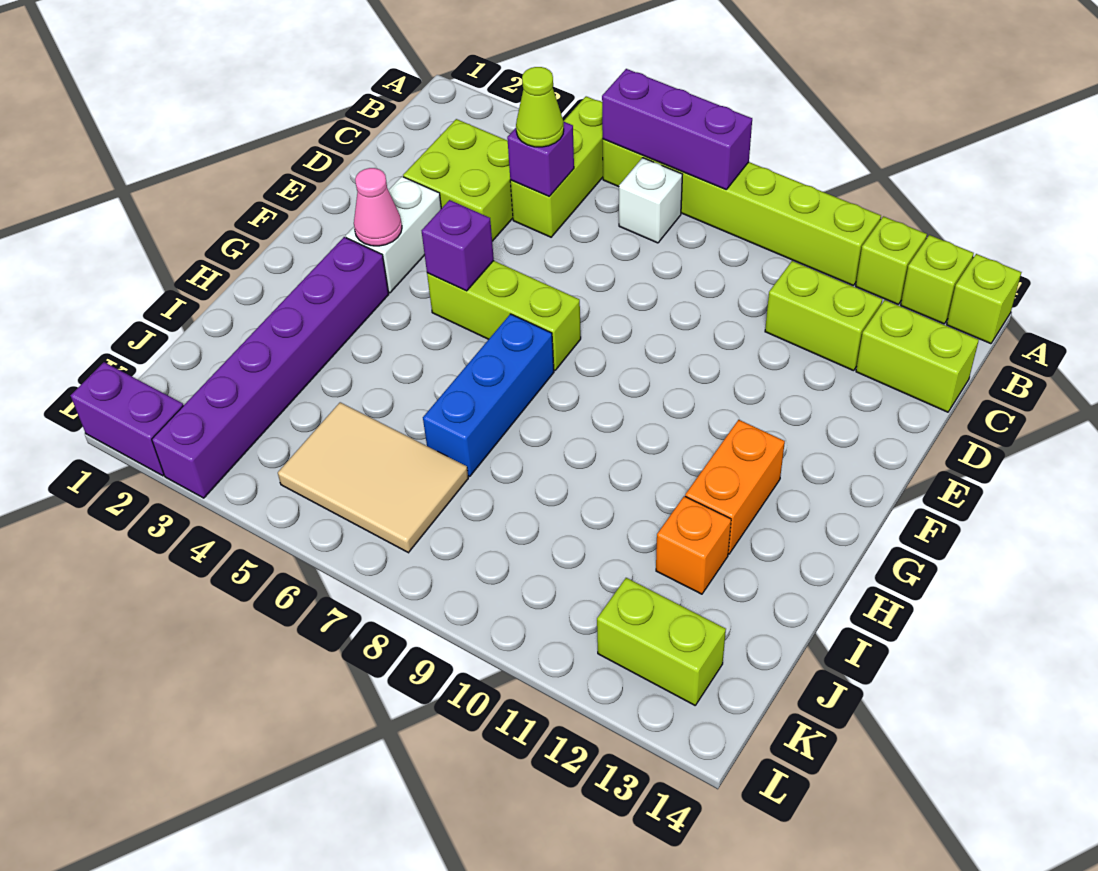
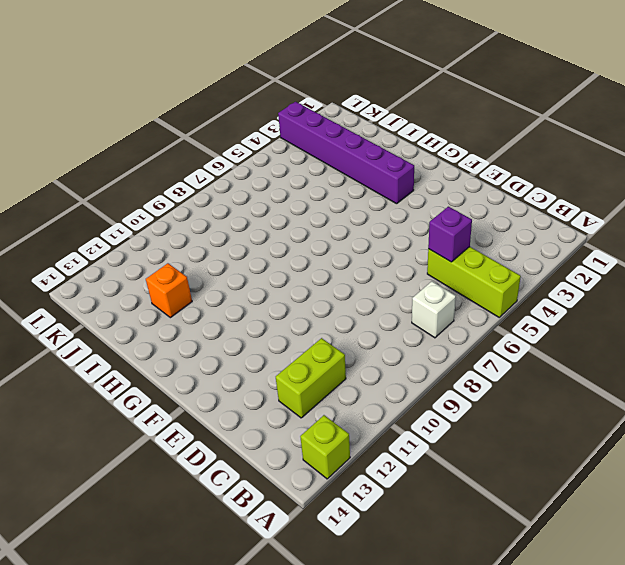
none -> lime 1x6 brick [603,139,881,285]
none -> lime 1x1 brick [856,216,927,304]
none -> lime 1x1 brick [947,254,1021,344]

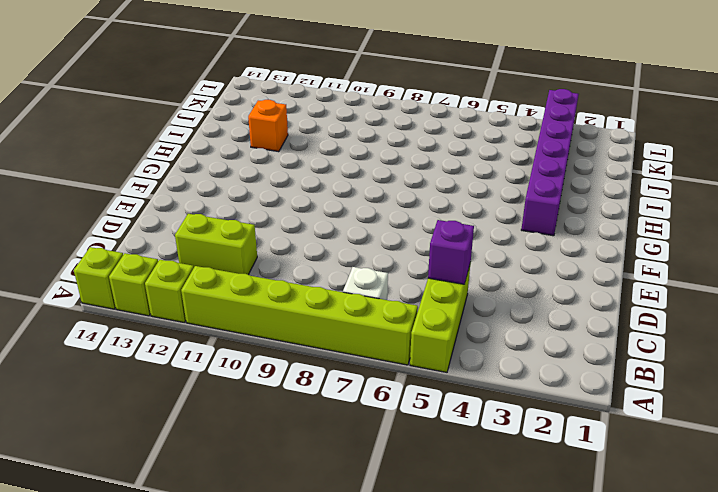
none -> lime 2x2 brick [403,119,513,241]
none -> lime 1x2 brick [856,300,979,412]
none -> white 1x2 brick [346,176,441,293]

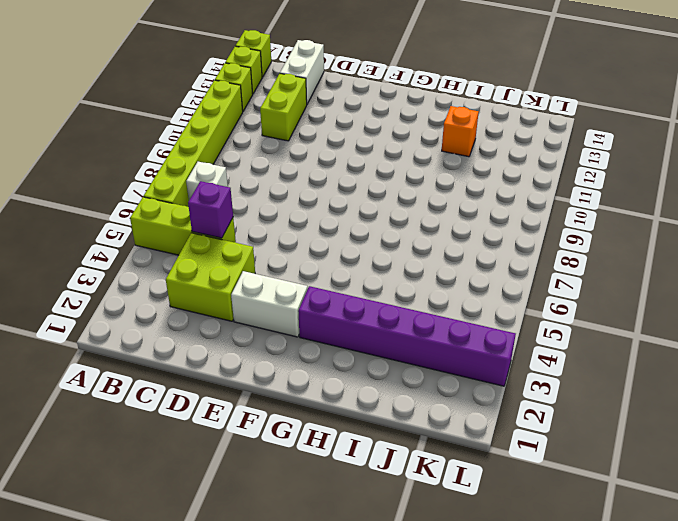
white 1x2 brick [280,40,324,104] -> lime 1x2 brick [856,300,979,412]
none -> lime 1x3 brick [427,261,581,371]
none -> blue 1x3 brick [423,314,554,476]
none -> orange 1x2 brick [685,420,785,554]

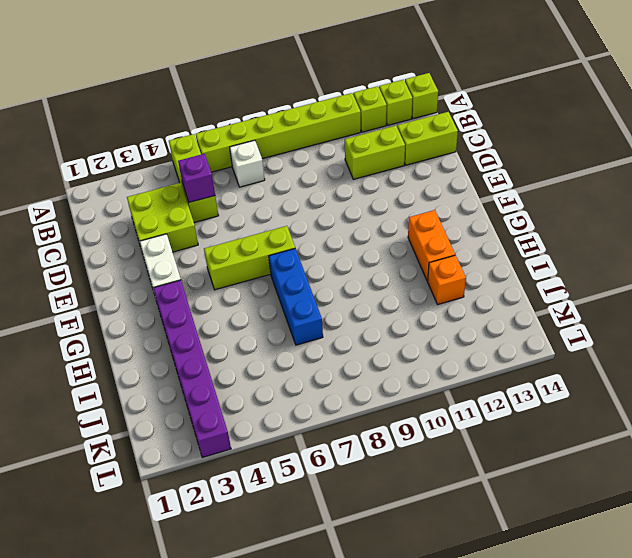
none -> tan 2x3 tile [278,402,468,553]
none -> lime 1x2 brick [597,578,726,705]
none -> purple 1x2 brick [71,362,183,476]

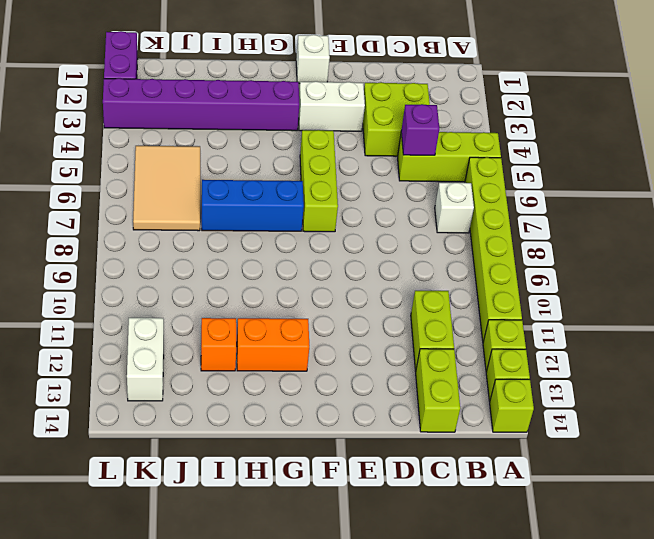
white 1x1 brick [296,35,330,83] -> none
white 1x2 brick [127,318,164,401] -> lime 1x2 brick [597,578,726,705]
none -> purple 1x3 brick [602,69,752,189]
none -> pink 1x1 cone [354,168,402,246]
none -> purple 1x1 brick [422,200,494,291]

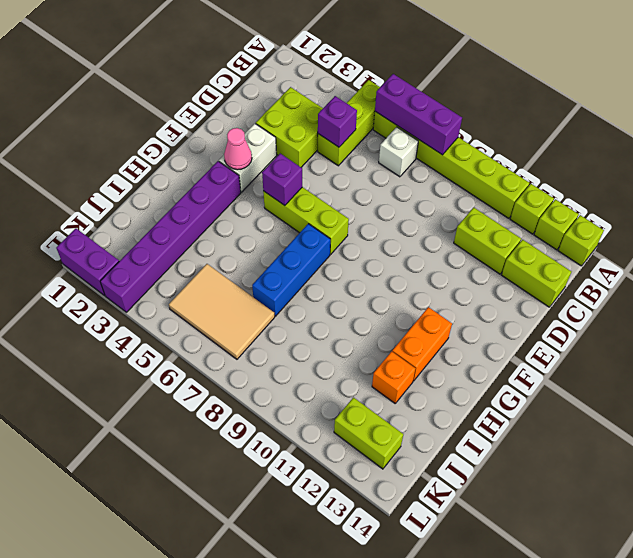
none -> lime 1x1 cone [516,67,564,147]

